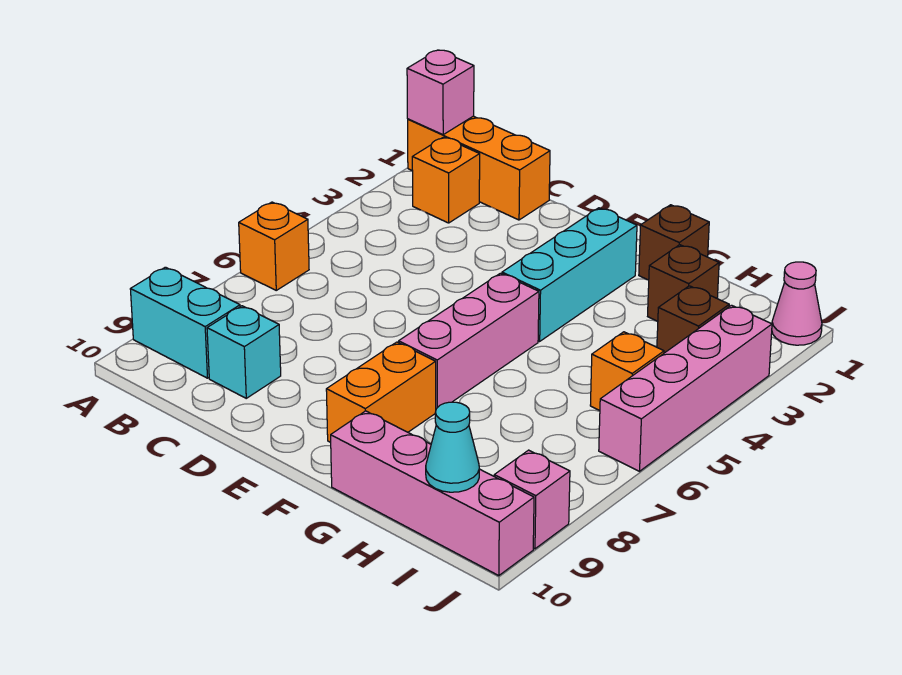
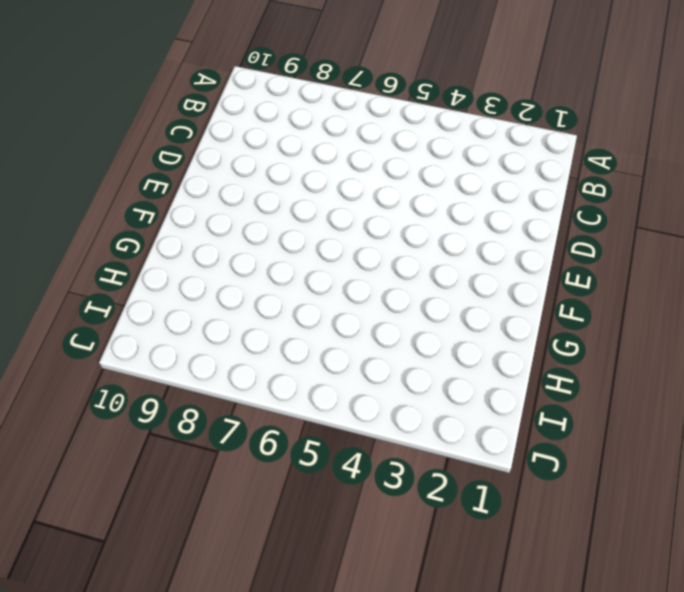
none -> orange 1x3 brick [408,116,550,220]
none -> orange 1x1 brick [239,202,309,290]
none -> cyan 1x2 brick [130,267,240,378]

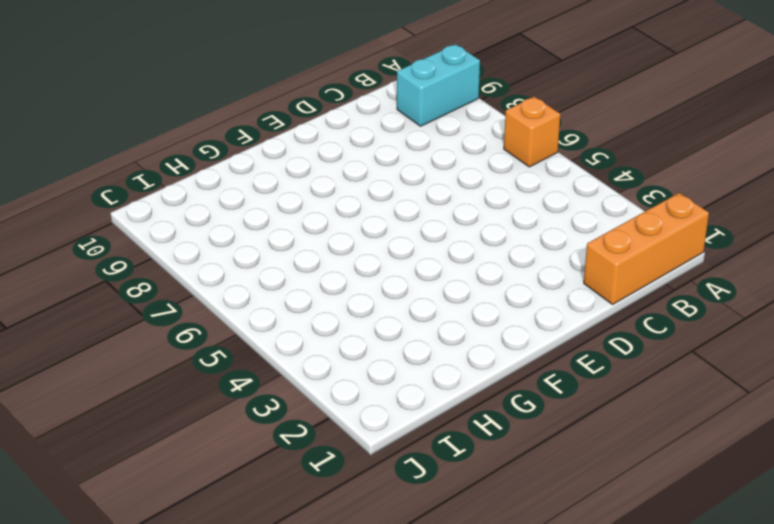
none -> orange 1x1 brick [412,137,480,223]
none -> cyan 1x1 brick [207,306,281,398]
none -> cyan 1x3 brick [502,208,637,341]

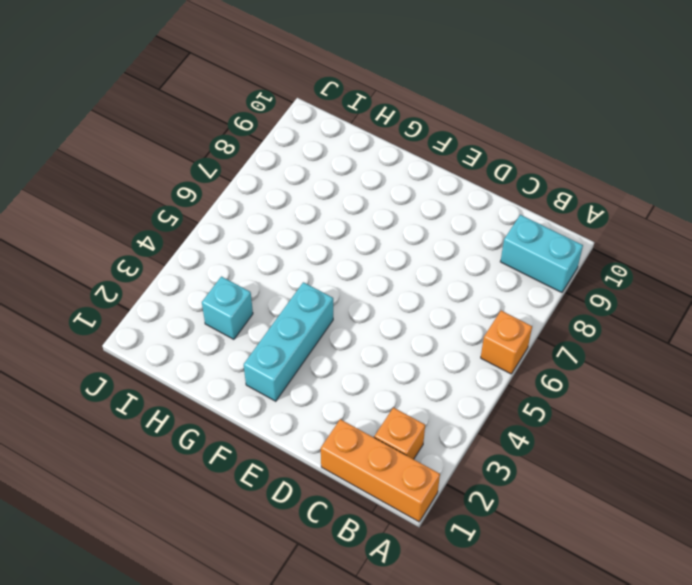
cyan 1x1 brick [202,277,253,339] -> cyan 1x1 brick moved to [207,306,281,398]
none -> pink 1x3 brick [399,273,539,409]
none -> orange 1x2 brick [326,342,436,442]
none -> brown 1x1 brick [639,205,709,280]

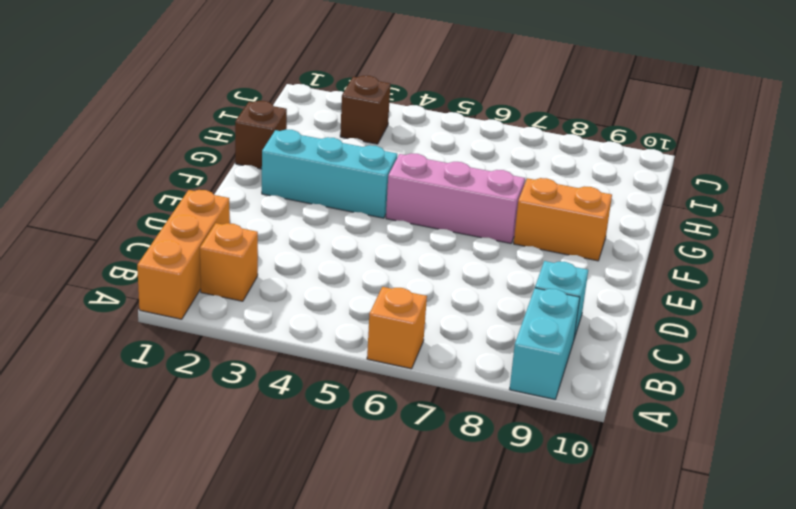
none -> pink 1x4 brick [331,411,534,576]
none -> brown 1x1 brick [648,245,719,321]
none -> orange 1x1 brick [590,332,664,410]

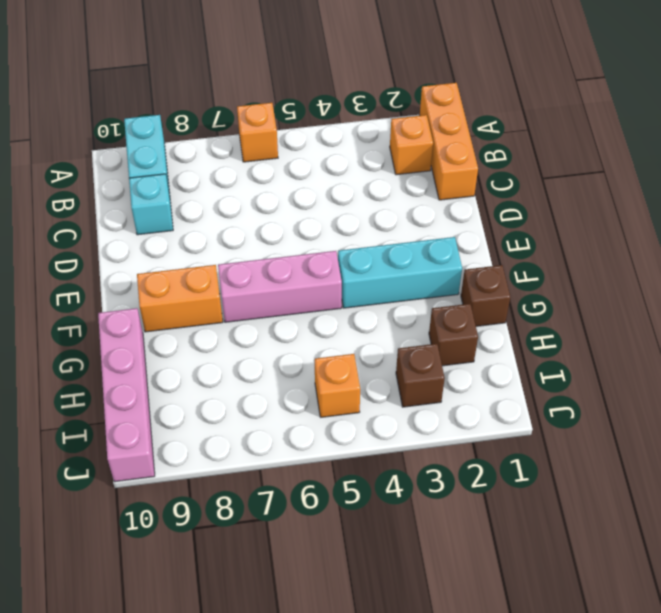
none -> pink 1x1 cone [772,262,822,345]
none -> pink 1x4 brick [599,305,772,471]
none -> pink 1x1 brick [494,450,570,549]

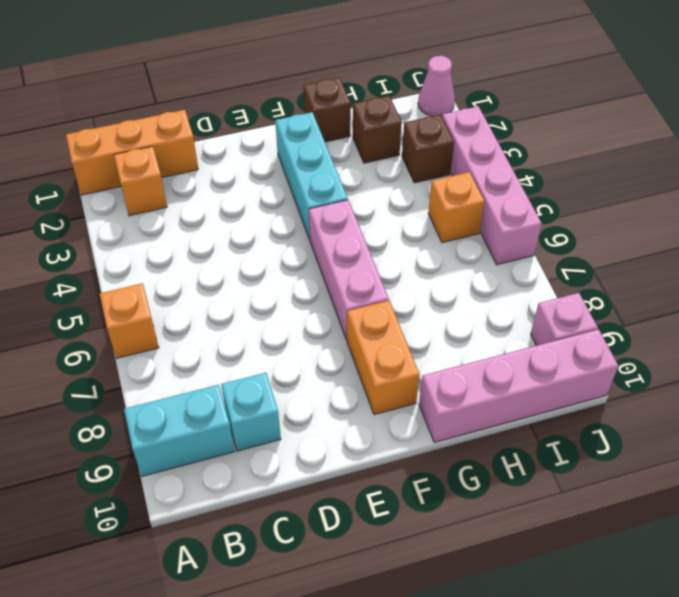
none -> pink 1x1 brick [407,50,474,135]
none -> cyan 1x1 cone [426,402,479,492]

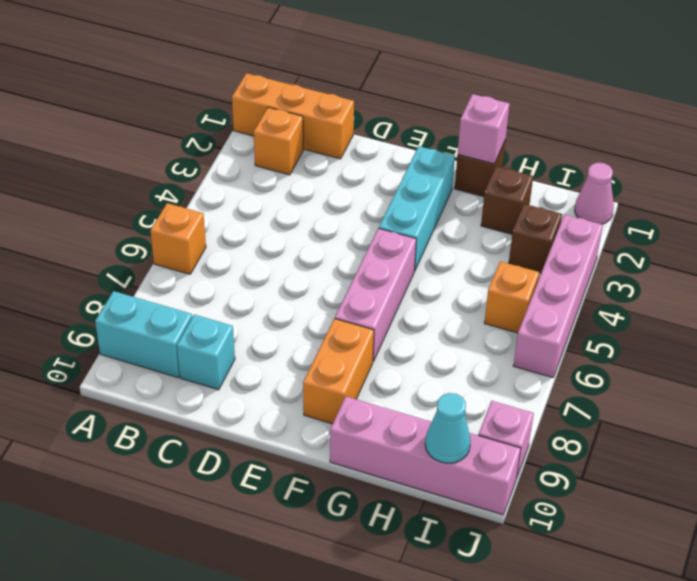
pink 1x1 brick [458,94,509,164] -> pink 1x1 brick moved to [407,50,474,135]

